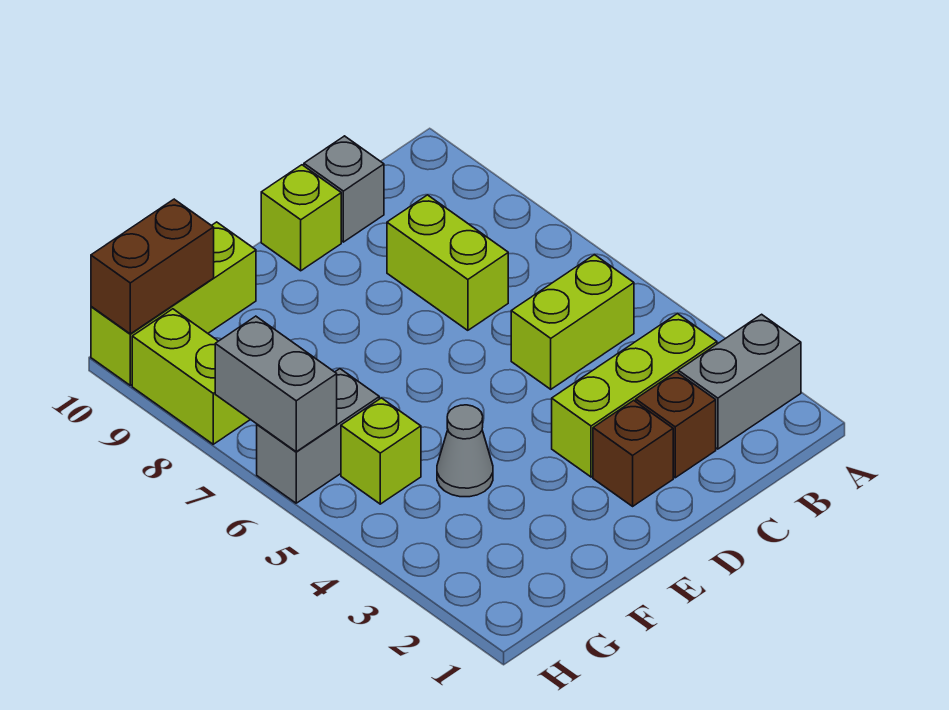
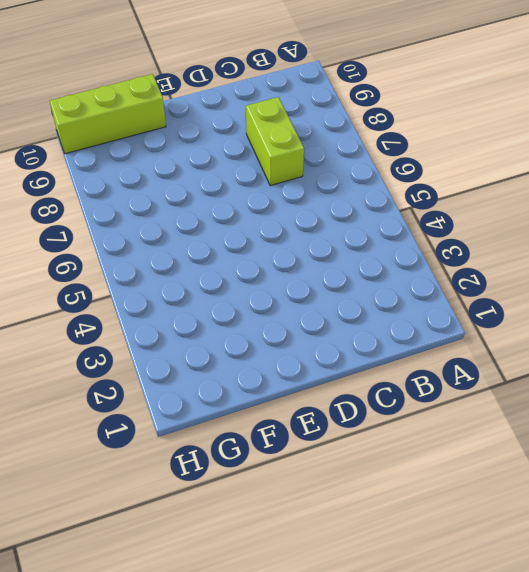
none -> grey 1x2 brick [678,314,801,449]
none -> lime 1x3 brick [552,314,717,477]
none -> lime 1x2 brick [511,255,634,389]

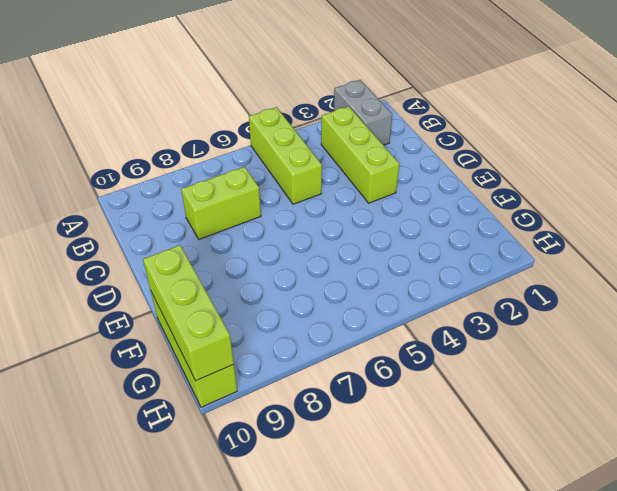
lime 1x3 brick [249,107,322,204] -> lime 1x2 brick [511,255,634,389]
lime 1x3 brick [143,245,234,381] -> brown 1x2 brick [91,199,214,334]
none -> brown 1x1 brick [636,372,716,478]
none -> grey 1x1 brick [304,136,384,242]
none -> brown 1x1 brick [593,400,673,506]

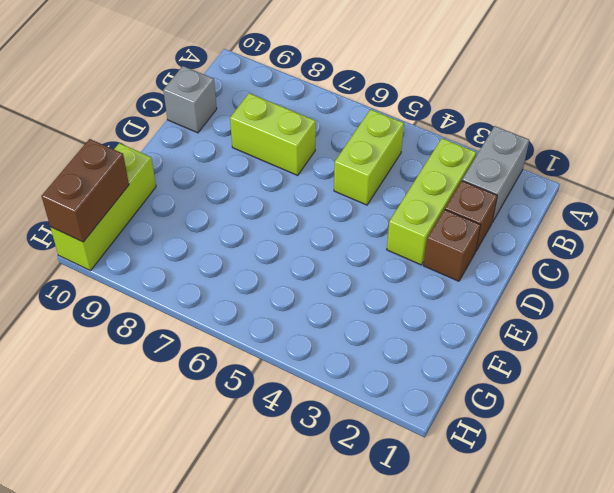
none -> lime 1x1 brick [261,165,341,271]
none -> grey 1x1 cone [437,405,493,497]
none -> lime 1x1 brick [341,398,421,504]

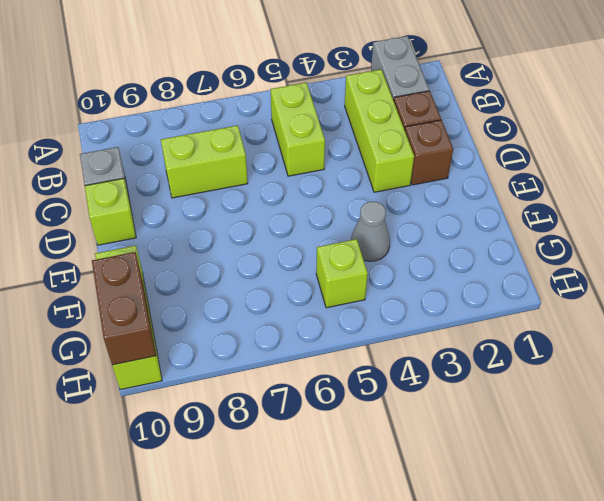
none -> grey 1x2 brick [257,369,379,503]
none -> lime 1x2 brick [132,309,250,444]
none -> grey 1x2 brick [215,316,337,452]

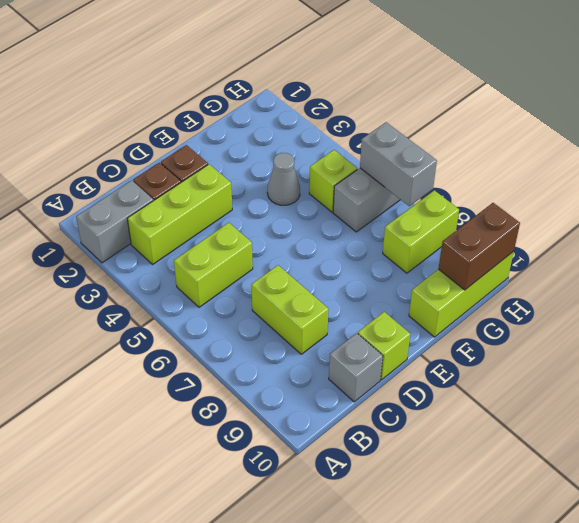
lime 1x2 brick [383,190,459,273] -> lime 1x2 brick turned to [132,309,250,444]

